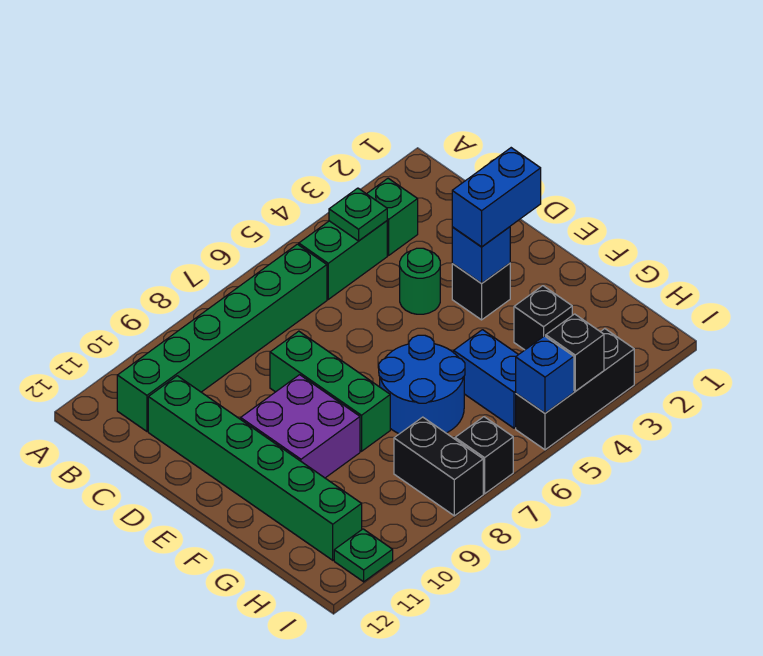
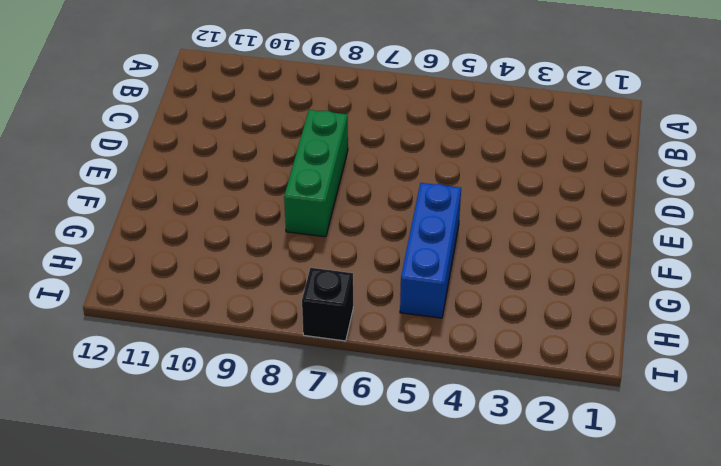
blue 1x3 brick [400,183,461,318] -> blue 1x2 brick [454,330,519,428]
none -> green 1x1 brick [367,178,418,255]
none -> green 1x2 brick [299,221,387,299]
none -> green 1x6 brick [117,244,327,431]

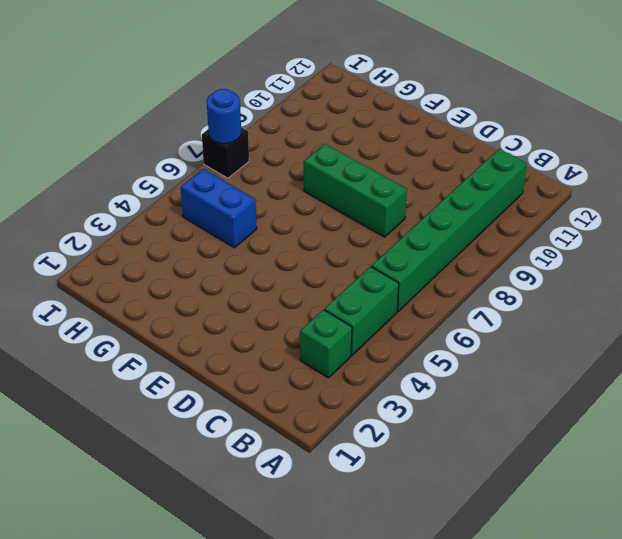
blue 1x1 round brick [207,89,241,144] -> none
none -> green 1x6 brick [148,376,362,560]
none -> green 1x1 round brick [400,248,440,314]
none -> black 1x1 brick [452,263,510,320]

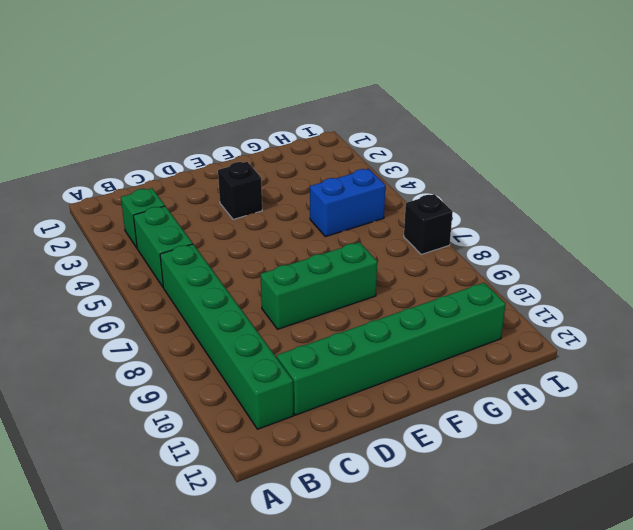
none -> green 1x1 round brick [400,248,440,314]
none -> purple 2x2 brick [241,375,360,478]
none -> blue 2x2 round brick [379,335,465,434]

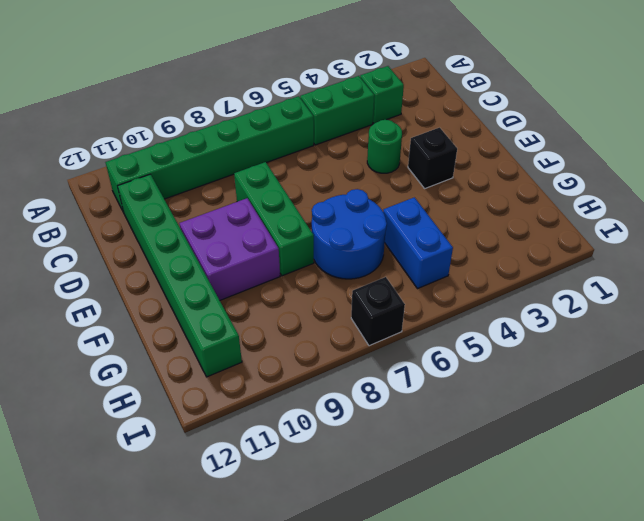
none -> black 1x1 brick [514,286,572,350]
none -> black 1x2 brick [394,417,483,516]
none -> black 1x3 brick [516,329,634,450]

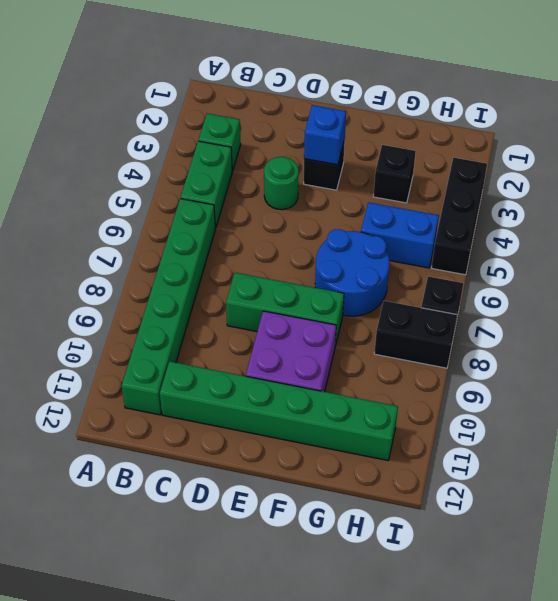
none -> green 1x1 plate [334,529,393,582]
none -> green 1x1 plate [329,188,387,241]
none -> black 1x1 brick [546,314,604,391]

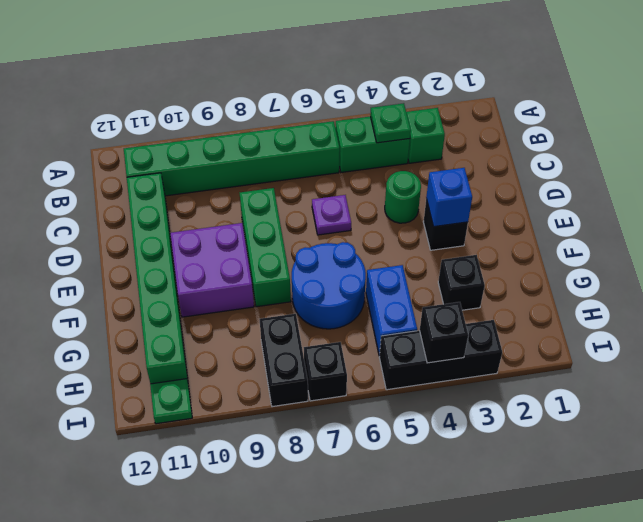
purple 1x1 plate [312,195,351,235] -> none
none -> blue 1x1 brick [516,336,574,413]
none -> blue 1x2 brick [452,148,541,247]

